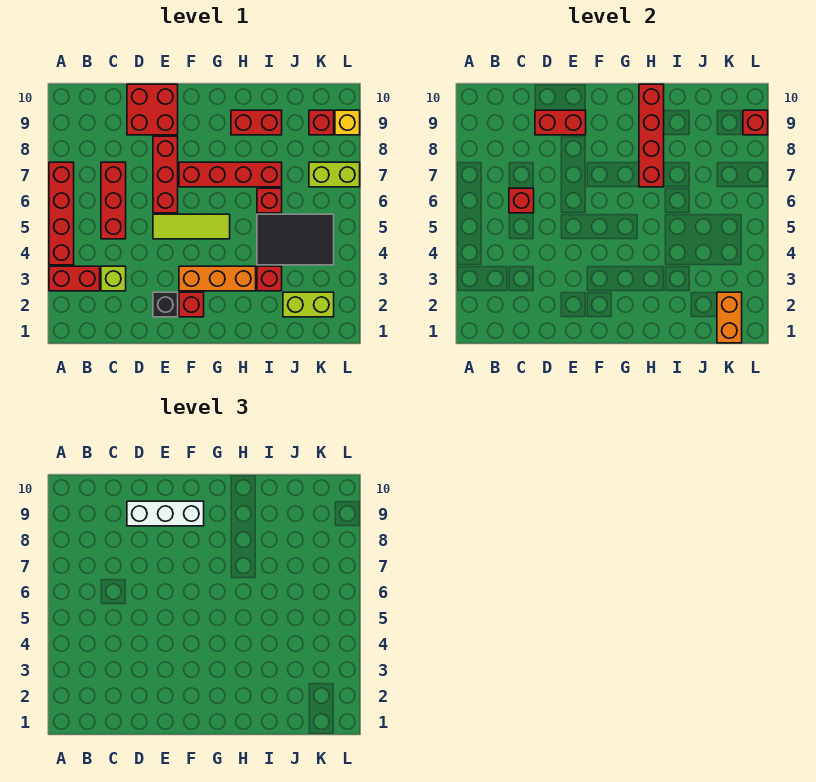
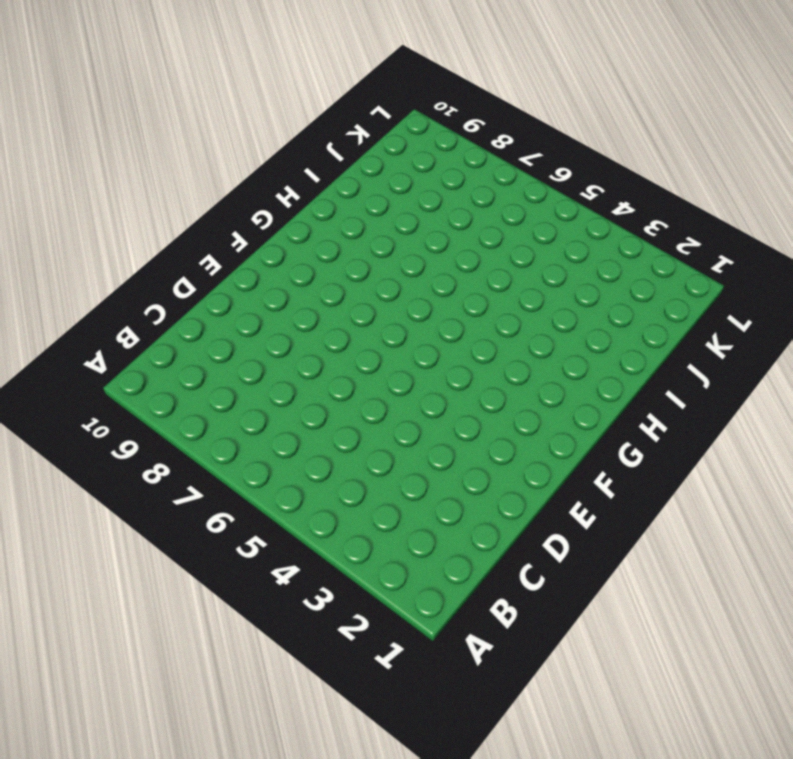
none -> red 1x2 brick [49,266,100,291]
none -> red 1x4 brick [49,162,74,265]
none -> lime 1x1 brick [101,266,126,291]

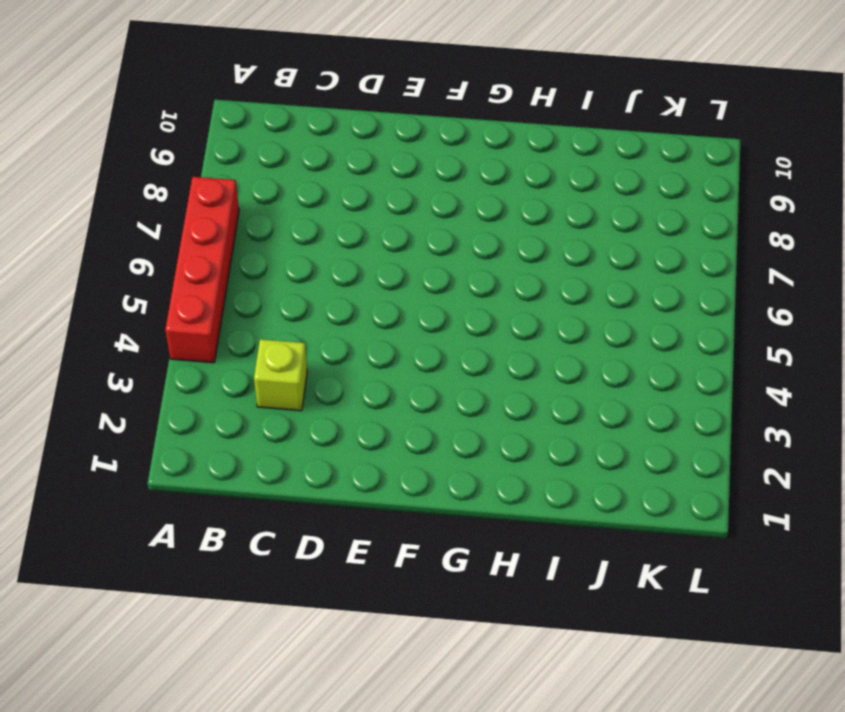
none -> red 1x2 brick [49,266,100,291]
none -> red 1x3 brick [101,162,126,239]
none -> red 2x2 brick [127,84,178,135]

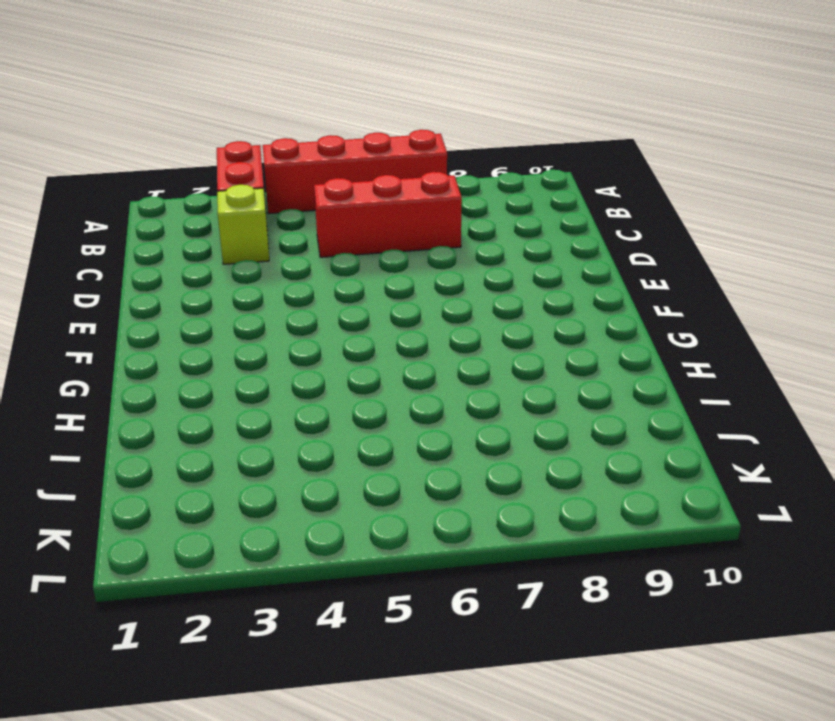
none -> red 2x2 brick [127,84,178,135]
none -> black 1x1 brick [153,292,178,317]
none -> lime 1x3 tile [153,214,230,239]

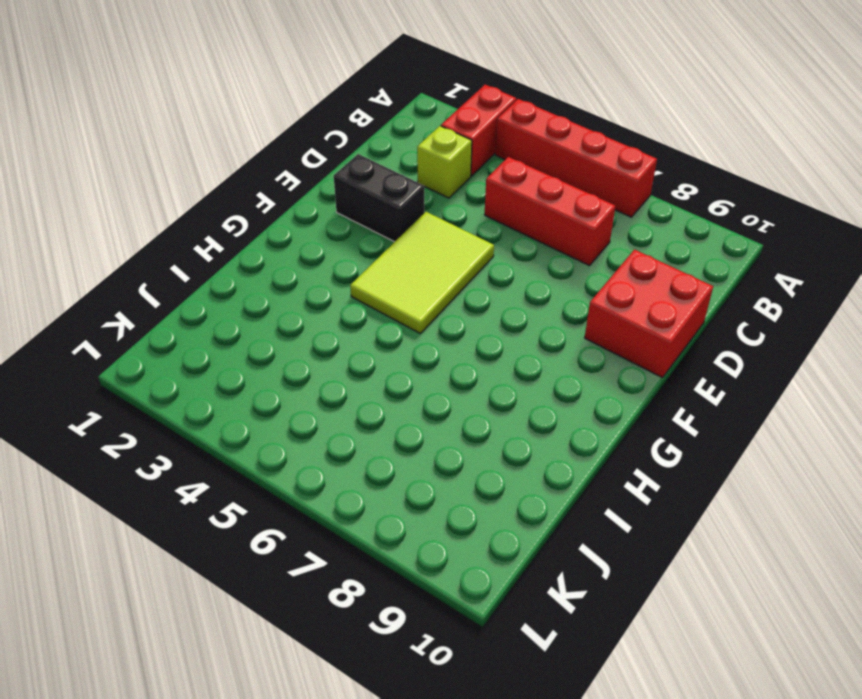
black 1x2 brick [334,154,424,242] -> black 1x1 brick [153,292,178,317]
lime 2x3 tile [350,212,494,334] -> lime 1x3 tile [153,214,230,239]
none -> red 1x3 brick [153,136,178,213]
none -> red 1x1 brick [179,292,204,317]
none -> orange 1x3 brick [179,266,256,291]

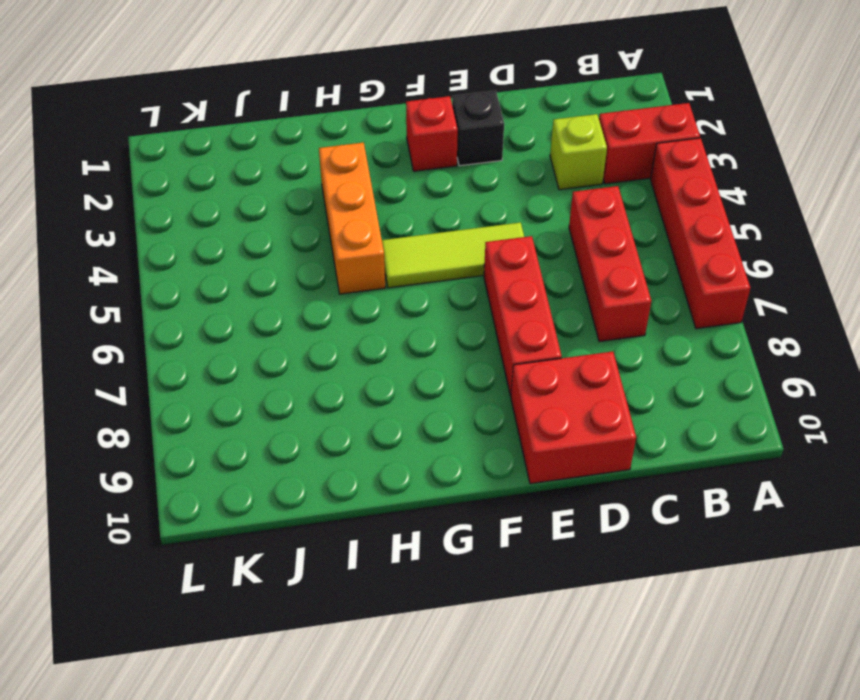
orange 1x3 brick [319,142,385,294] -> orange 1x3 brick turned to [179,266,256,291]
none -> red 1x4 brick [179,162,282,187]
none -> red 1x2 brick [231,110,282,135]
none -> red 1x1 brick [257,266,282,291]

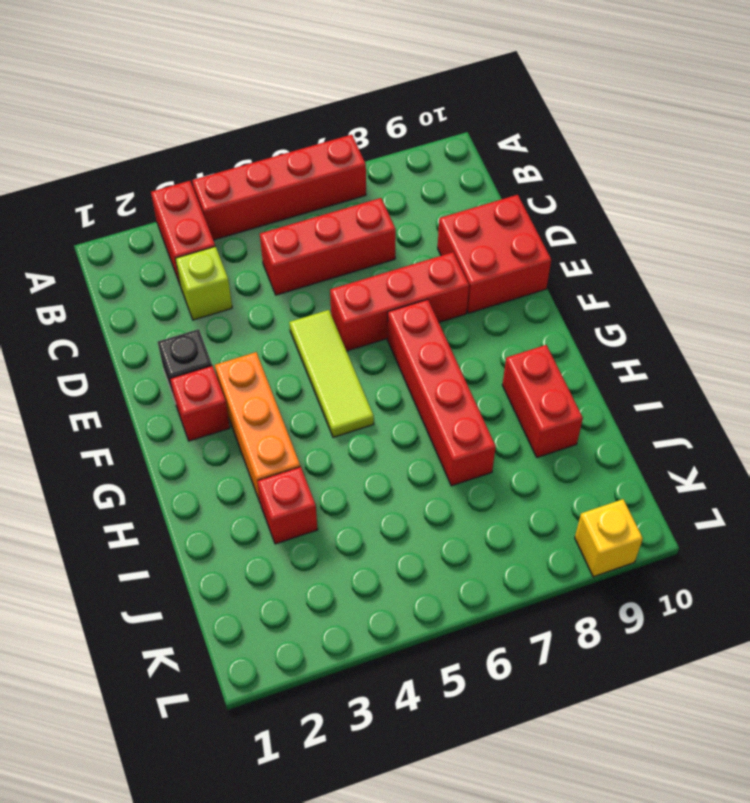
none -> black 2x3 tile [257,214,334,265]
none -> red 1x1 brick [257,188,282,213]
none -> lime 1x2 brick [283,292,334,317]

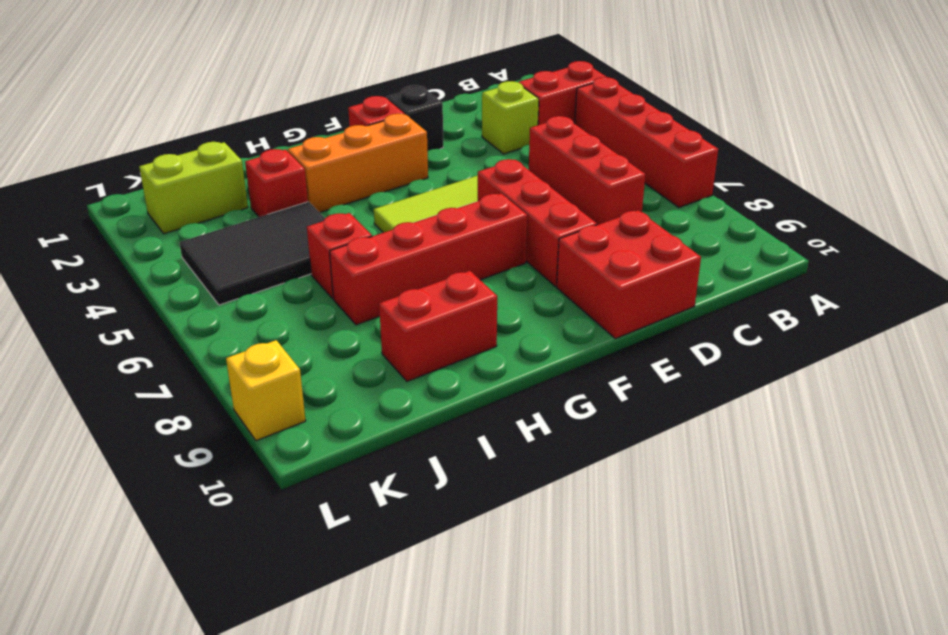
none -> lime 1x2 brick [309,162,360,187]
none -> red 1x1 brick [309,110,334,135]
none -> red 1x1 brick [509,188,534,213]

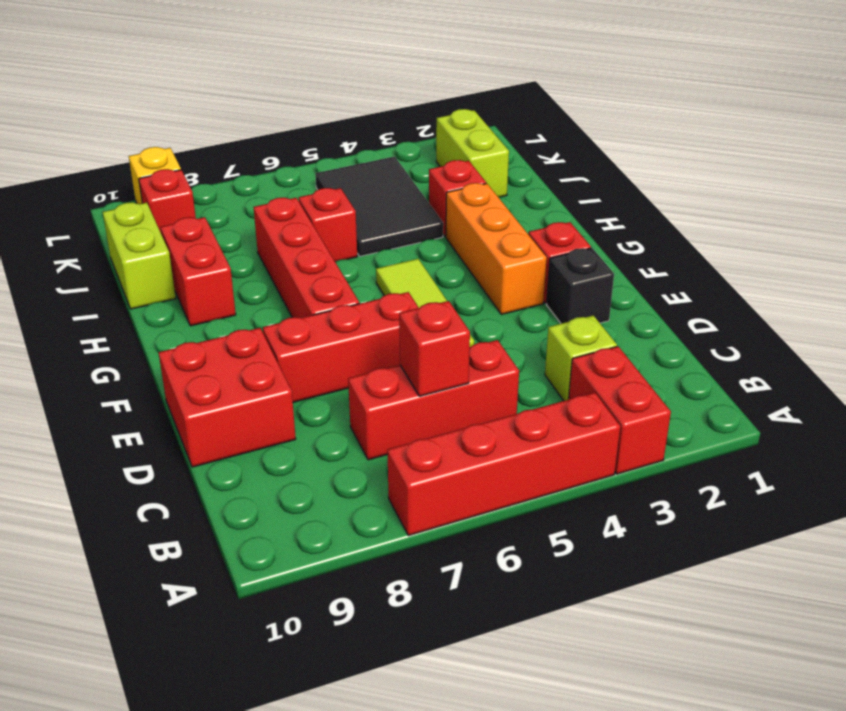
lime 1x2 brick [103,202,176,309] -> lime 1x2 brick moved to [309,162,360,187]
none -> red 1x2 brick [535,110,586,135]
none -> red 1x4 brick [639,84,664,187]
none -> orange 1x2 brick [717,292,742,343]

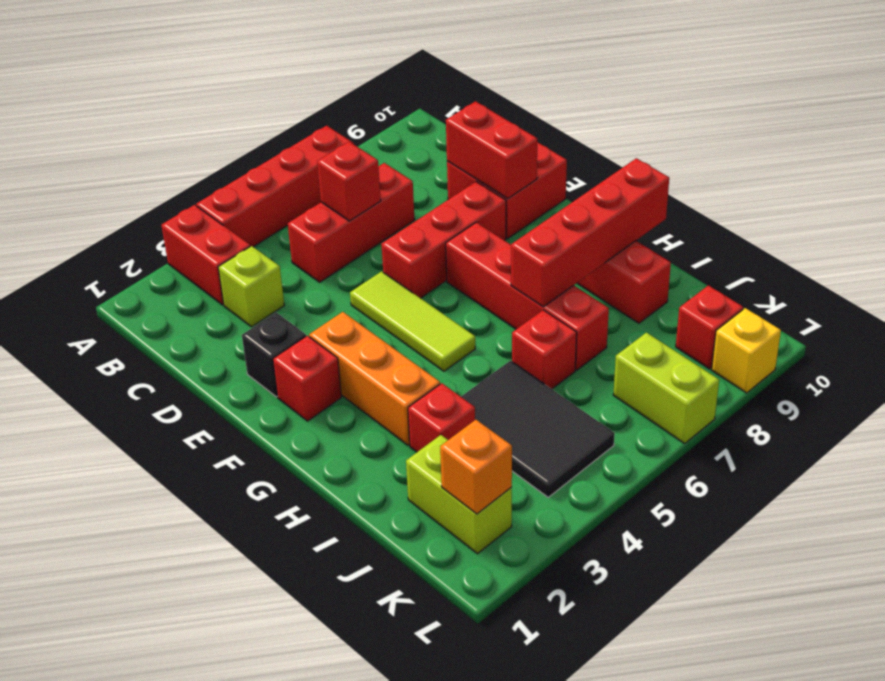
orange 1x1 brick [440,420,512,514] -> orange 1x2 brick [717,292,742,343]
none -> red 1x1 brick [743,110,768,135]
none -> white 1x3 brick [127,501,204,526]

